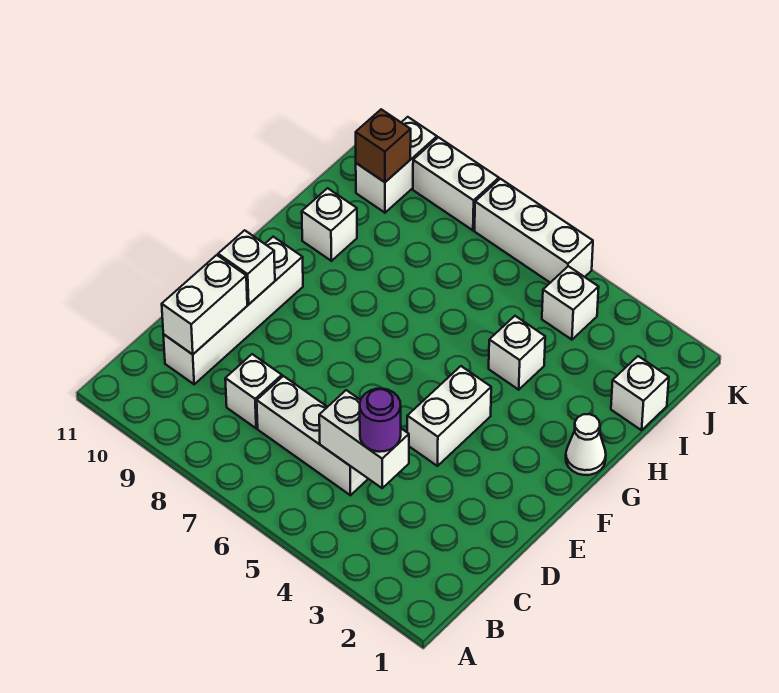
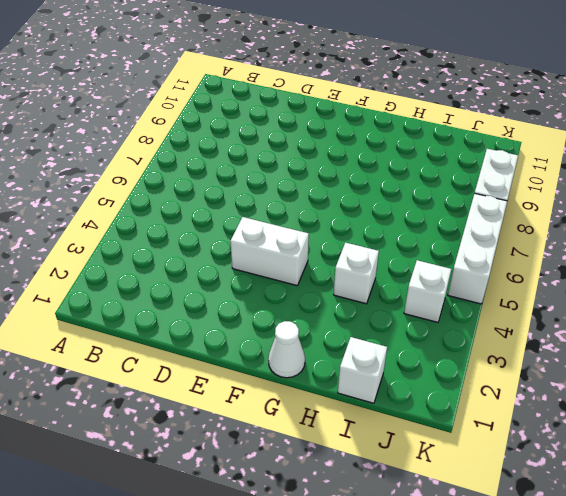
none -> white 1x3 brick [257,376,368,495]
none -> white 1x1 brick [225,354,282,428]
none -> white 1x4 brick [163,237,303,384]

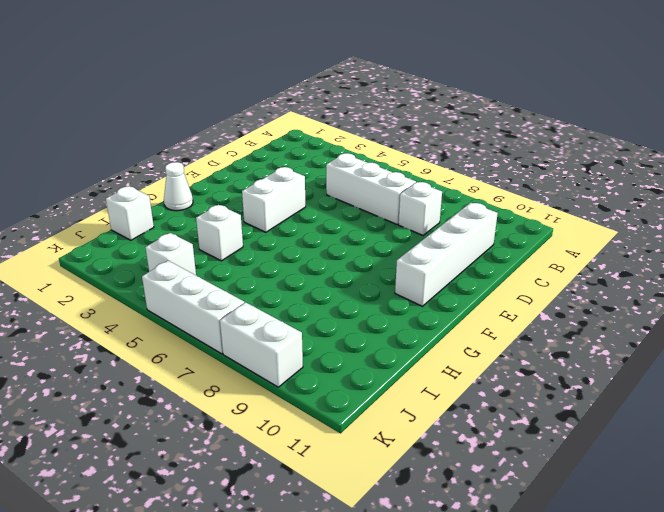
none -> white 1x1 brick [302,188,357,261]
none -> white 1x2 brick [356,117,437,213]
none -> white 1x2 brick [319,390,409,488]

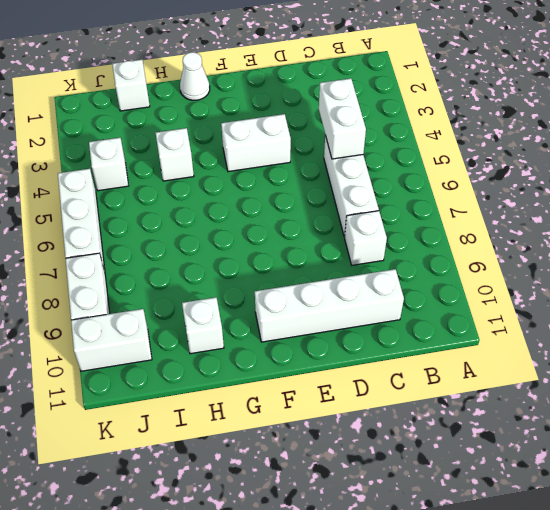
none -> white 1x2 brick [162,255,247,354]
none -> white 1x1 brick [218,230,275,304]
none -> brown 1x1 brick [356,109,411,182]

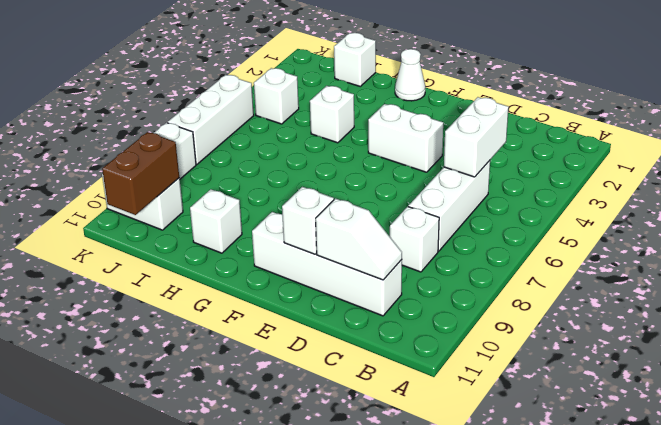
white 1x2 slope [316,199,402,280] -> white 1x2 brick [162,255,247,354]
brown 1x2 brick [102,132,179,215] -> brown 1x1 brick [356,109,411,182]
none -> purple 1x1 round brick [360,389,401,452]

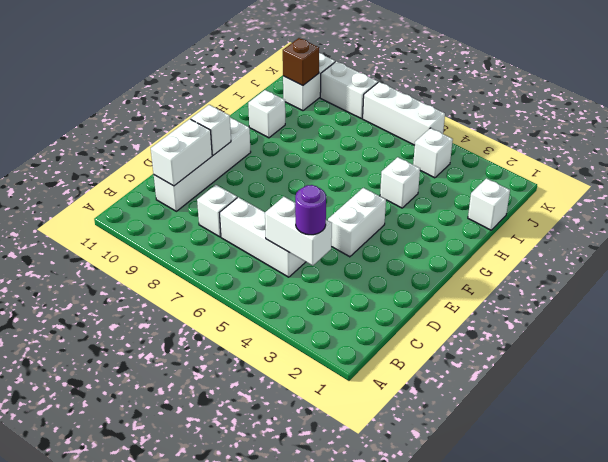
none -> white 1x1 cone [566,414,606,475]

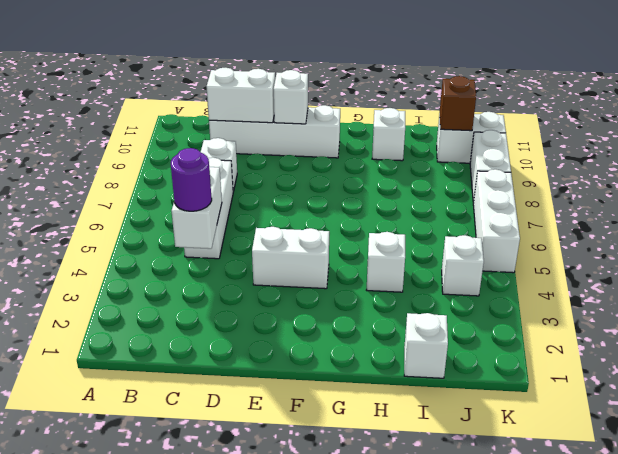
none -> white 1x1 cone [566,414,606,475]

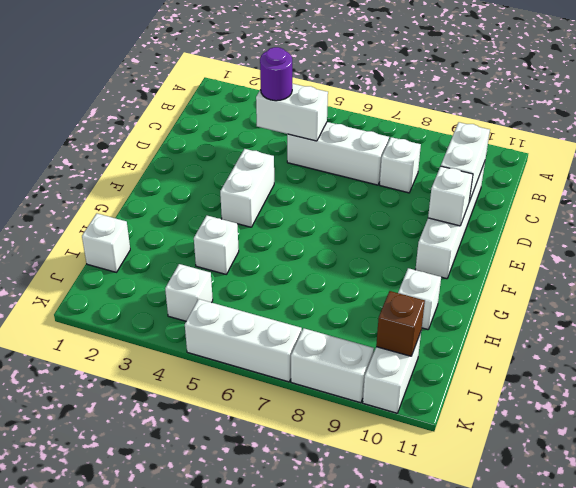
none -> white 1x1 cone [566,414,606,475]

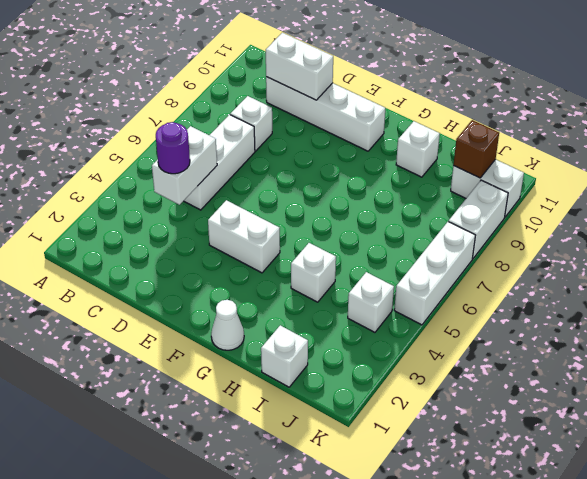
none -> white 1x1 brick [218,230,275,304]

